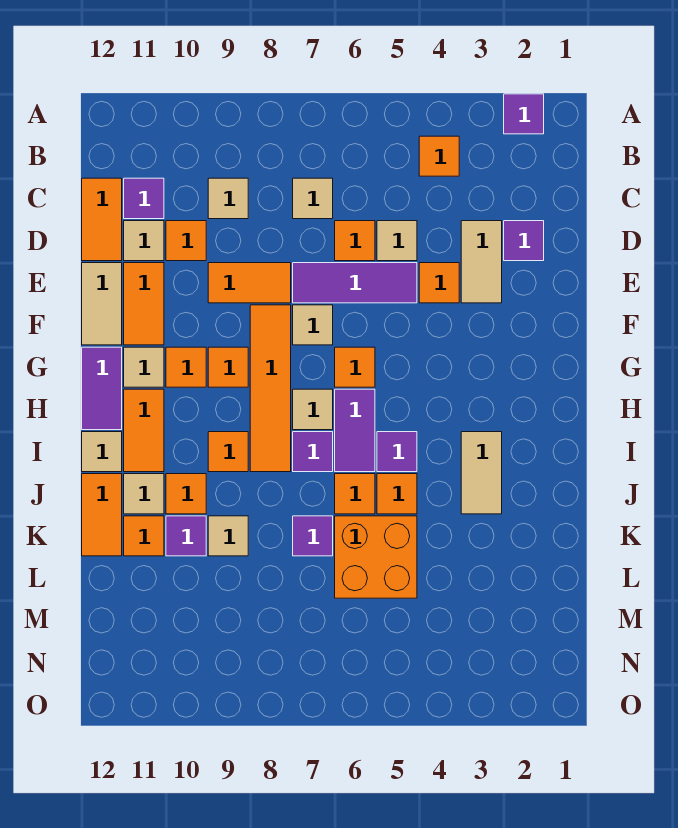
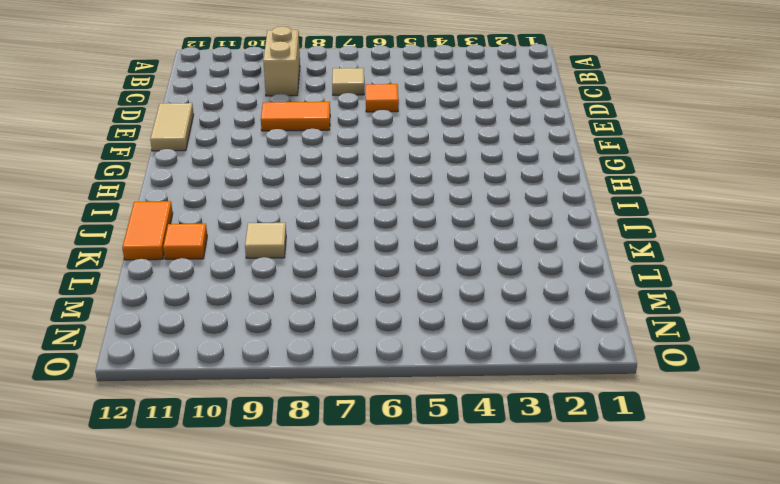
tan 1x2 brick [263,26,300,96] -> tan 1x1 tile [208,178,248,219]
none -> purple 1x1 tile [504,94,544,134]
none -> orange 1x1 tile [419,136,459,176]
none -> purple 1x1 tile [124,178,164,219]
none -> orange 1x2 tile [82,178,122,261]

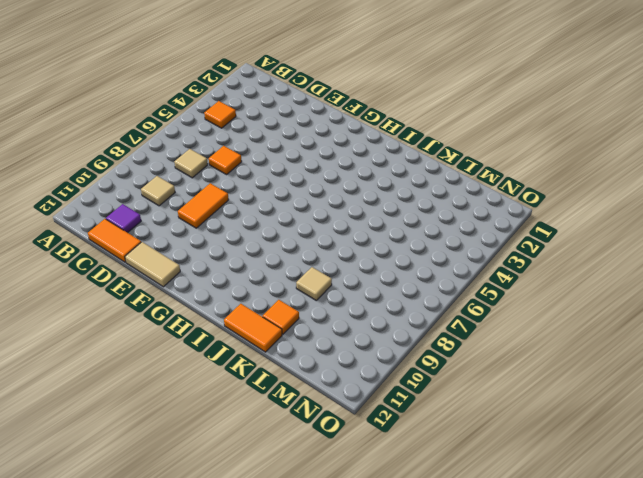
none -> purple 1x1 tile [504,94,544,134]
none -> purple 1x1 tile [504,221,544,261]
none -> tan 1x2 tile [461,221,502,303]
none -> tan 1x1 tile [377,221,417,261]

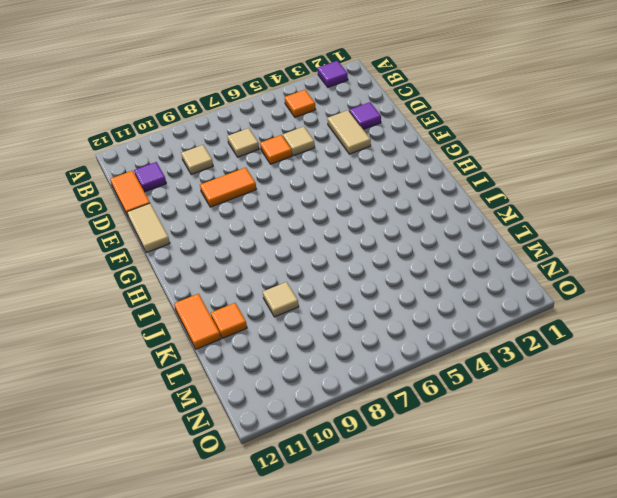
none -> orange 1x1 tile [166,221,206,261]
none -> tan 1x1 tile [124,221,164,261]
none -> orange 1x1 tile [419,263,459,303]
none -> purple 1x3 tile [293,263,417,303]

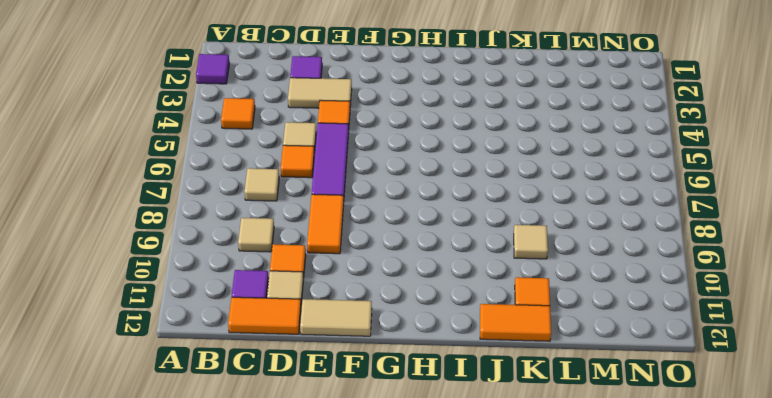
none -> orange 1x2 tile [124,263,164,345]
none -> tan 1x1 tile [293,305,333,345]
none -> orange 1x4 tile [250,305,291,472]
none -> orange 1x1 tile [335,347,375,387]

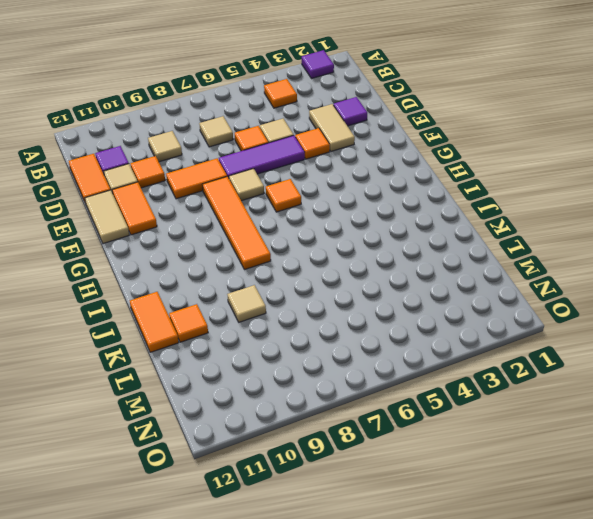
none -> orange 1x1 tile [208,347,248,387]
none -> orange 1x1 tile [166,347,206,387]
none -> tan 1x1 tile [124,347,164,387]
none -> purple 1x2 tile [82,347,122,430]

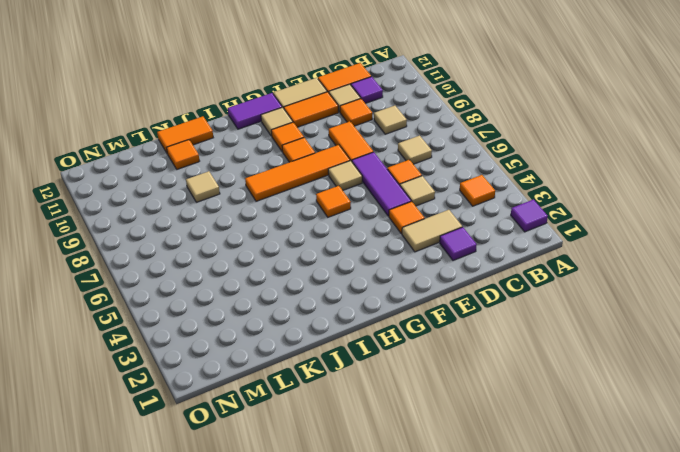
none -> purple 1x2 tile [335,389,375,472]
none -> tan 1x1 tile [293,389,333,430]
none -> orange 1x2 tile [124,389,164,472]
none -> tan 1x2 tile [461,432,502,514]

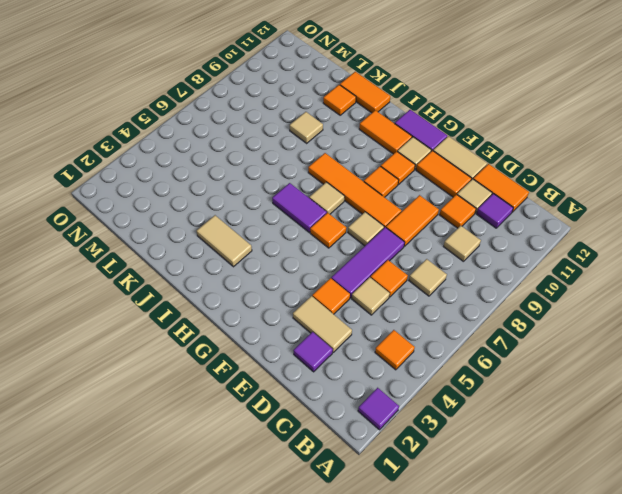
none -> purple 1x1 tile [377,432,417,472]
none -> purple 1x1 tile [293,432,333,472]
none -> orange 1x1 tile [208,432,248,472]
none -> tan 1x1 tile [82,432,122,472]

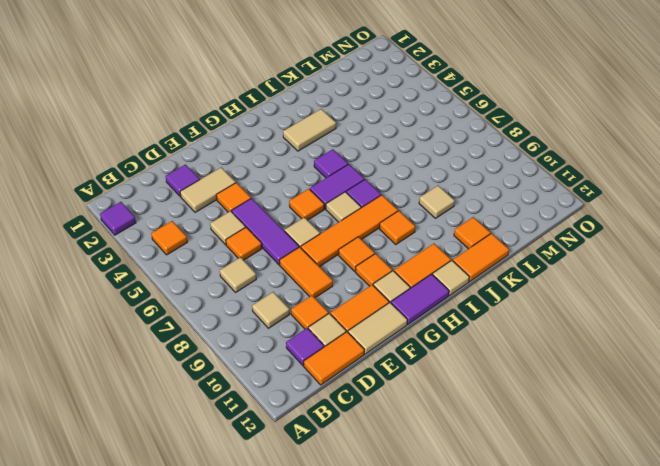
none -> orange 1x1 tile [377,474,417,514]
none -> orange 1x1 tile [335,474,375,514]
none -> orange 1x1 tile [166,474,206,514]
none -> tan 1x1 tile [124,474,164,514]

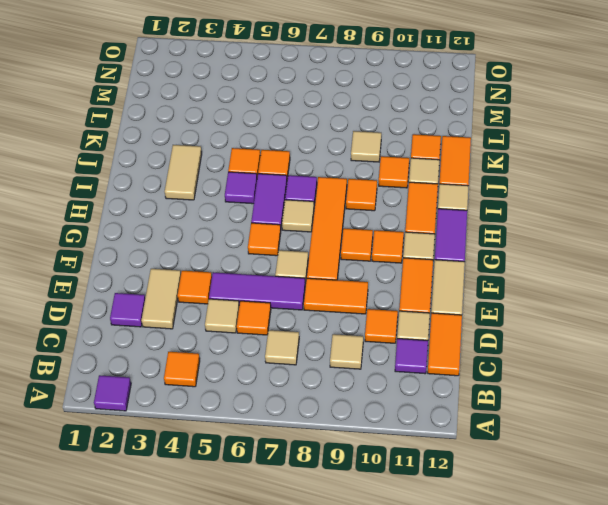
none -> orange 2x2 brick [335,516,417,598]
none -> purple 1x1 tile [293,516,333,556]
none -> purple 1x1 tile [166,516,206,556]

